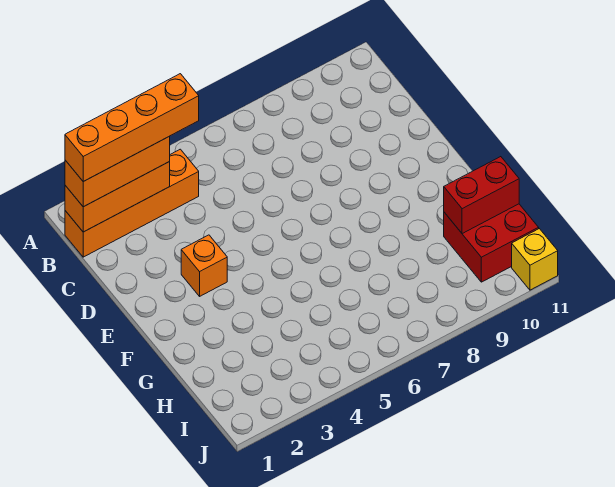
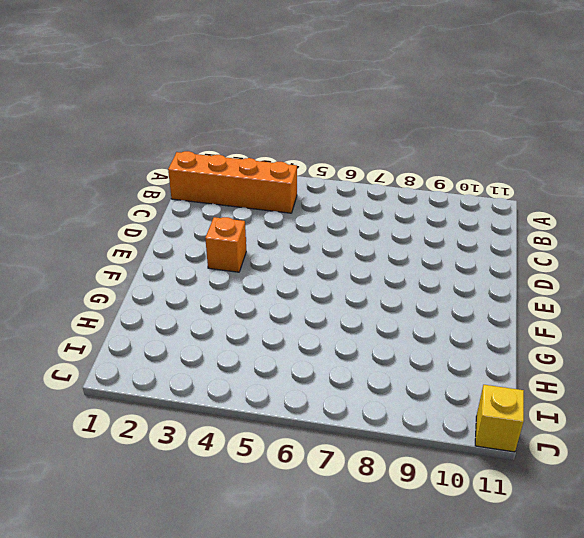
none -> red 2x2 brick [444,204,539,282]
none -> orange 1x3 brick [65,162,170,232]

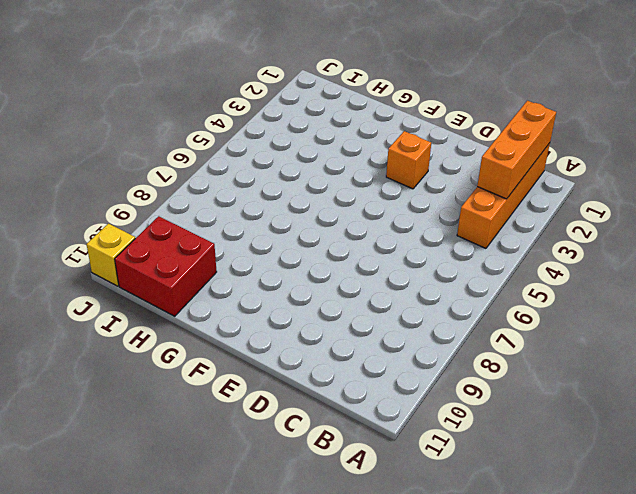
none -> red 1x2 brick [444,157,519,234]
none -> orange 1x3 brick [65,137,170,207]

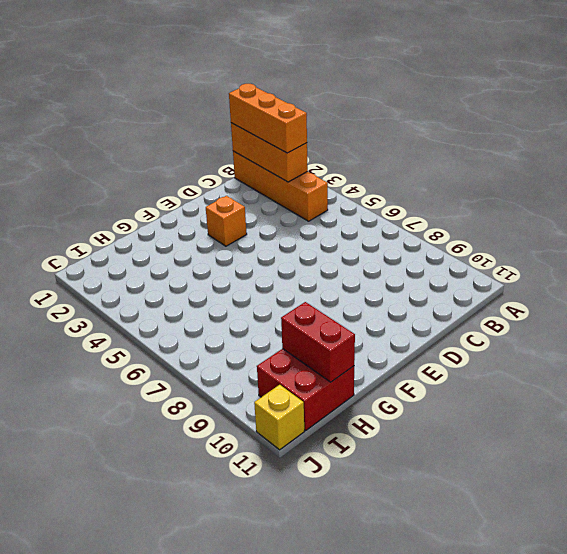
none -> orange 1x4 brick [65,74,199,181]

